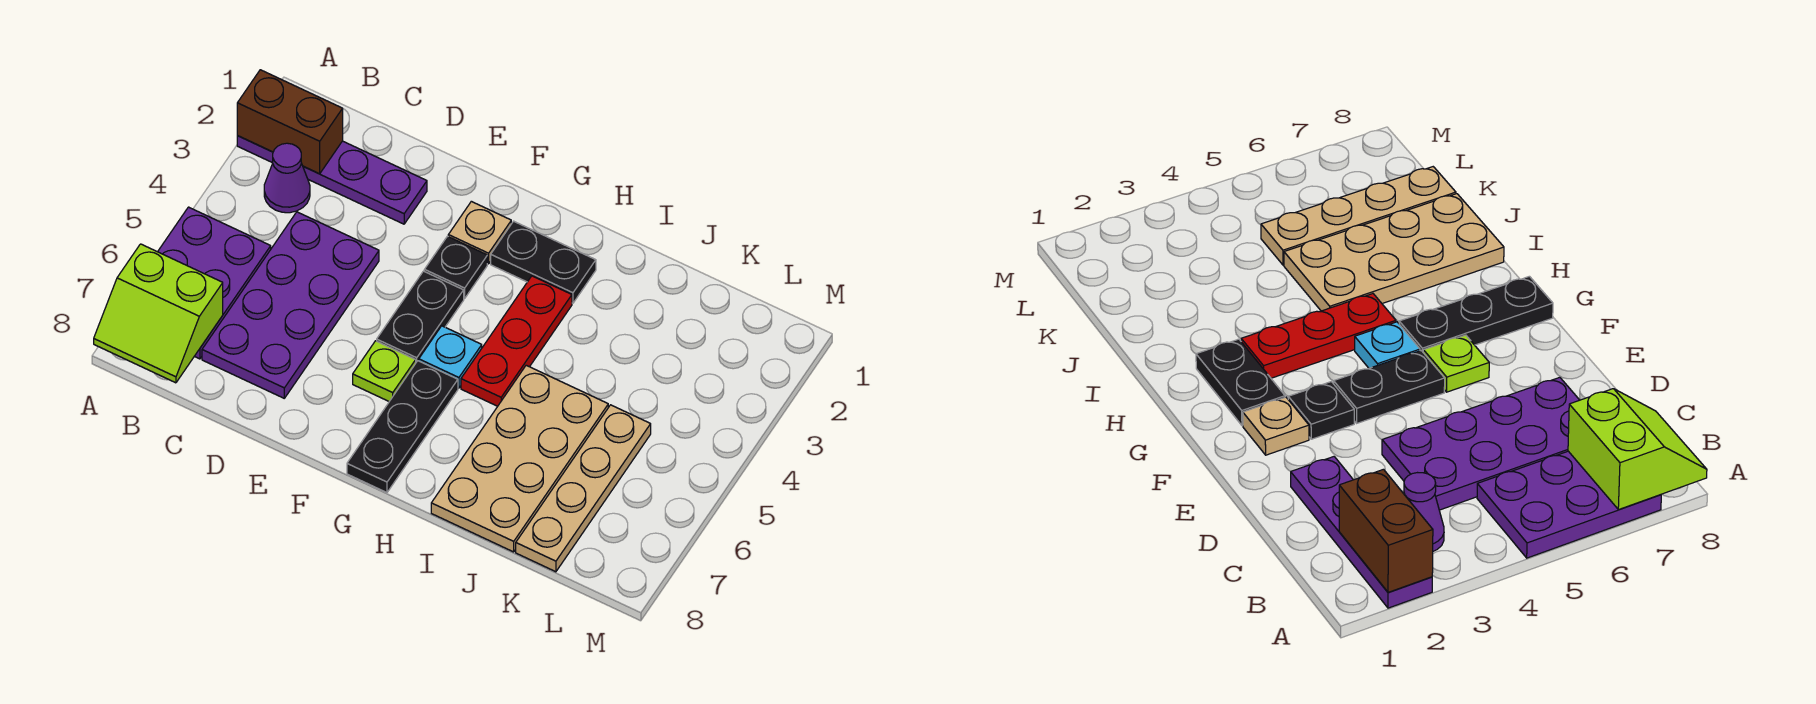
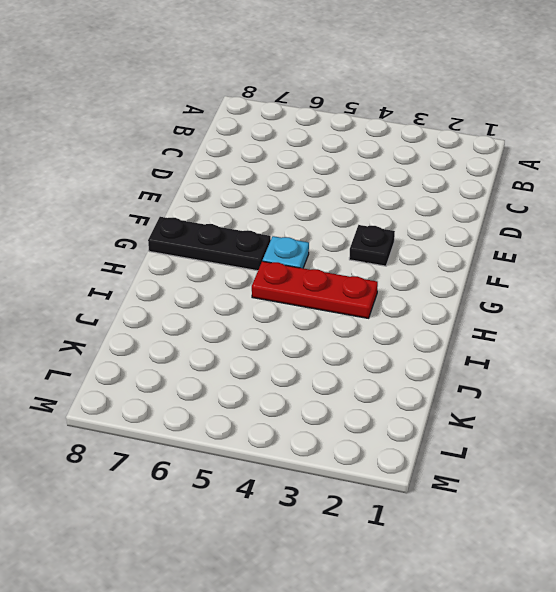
none -> purple 1x4 plate [237,136,427,224]
none -> purple 2x3 plate [158,207,271,359]
none -> purple 1x1 cone [264,143,310,213]

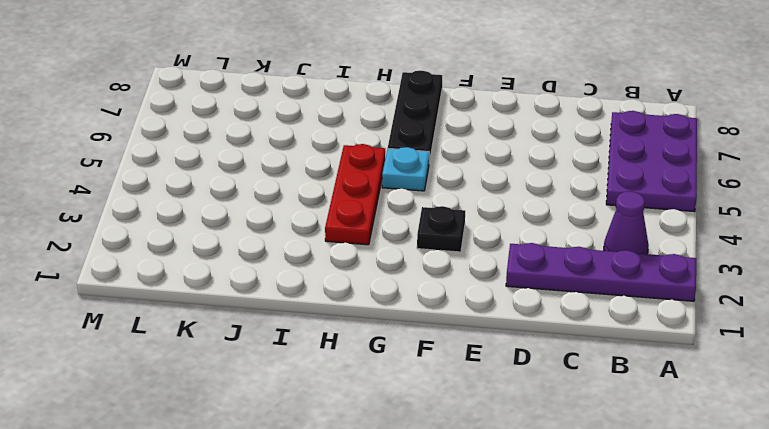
none -> purple 2x4 plate [202,212,379,398]
none -> tan 1x1 plate [448,201,511,264]
none -> black 1x2 plate [377,271,464,362]

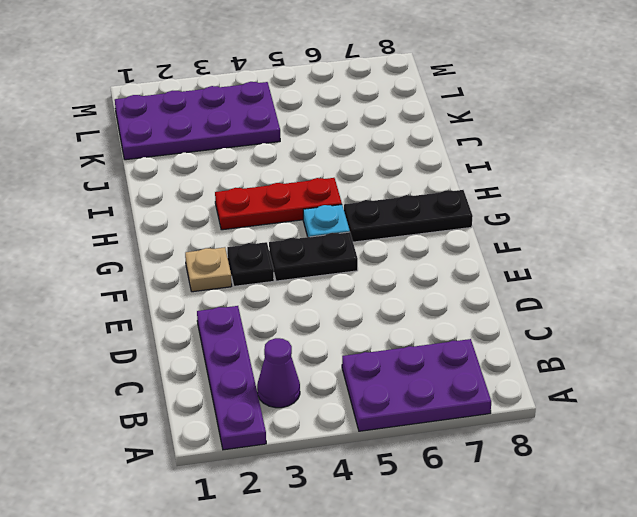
purple 2x4 plate [115,82,280,160] -> purple 2x4 plate moved to [202,212,379,398]
none -> lime 1x1 plate [353,341,416,401]
none -> black 1x2 plate [491,221,596,303]
none -> tan 2x4 plate [431,365,608,552]

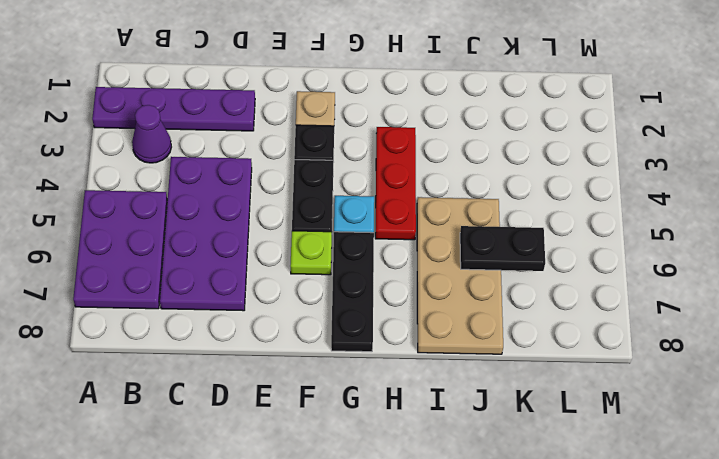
black 1x2 plate [460,226,545,271] -> black 1x2 plate moved to [491,221,596,303]
none -> tan 1x4 plate [516,405,651,572]
none -> brown 1x2 brick [237,70,343,174]
none -> lime 2x2 slope [94,244,223,383]

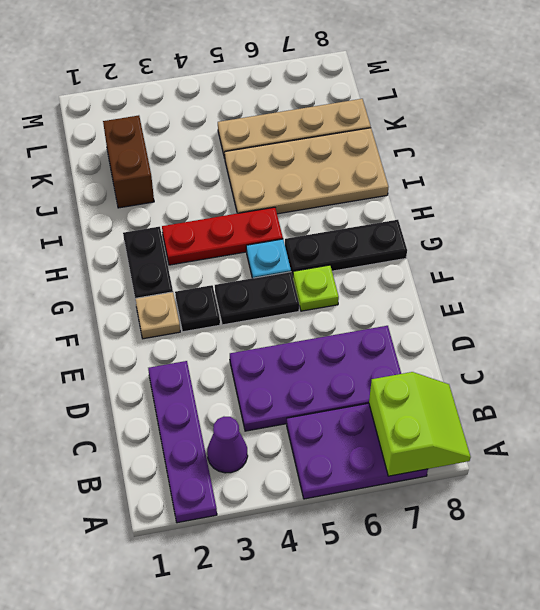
brown 1x2 brick [103,115,154,208] -> brown 1x2 brick moved to [237,70,343,174]

